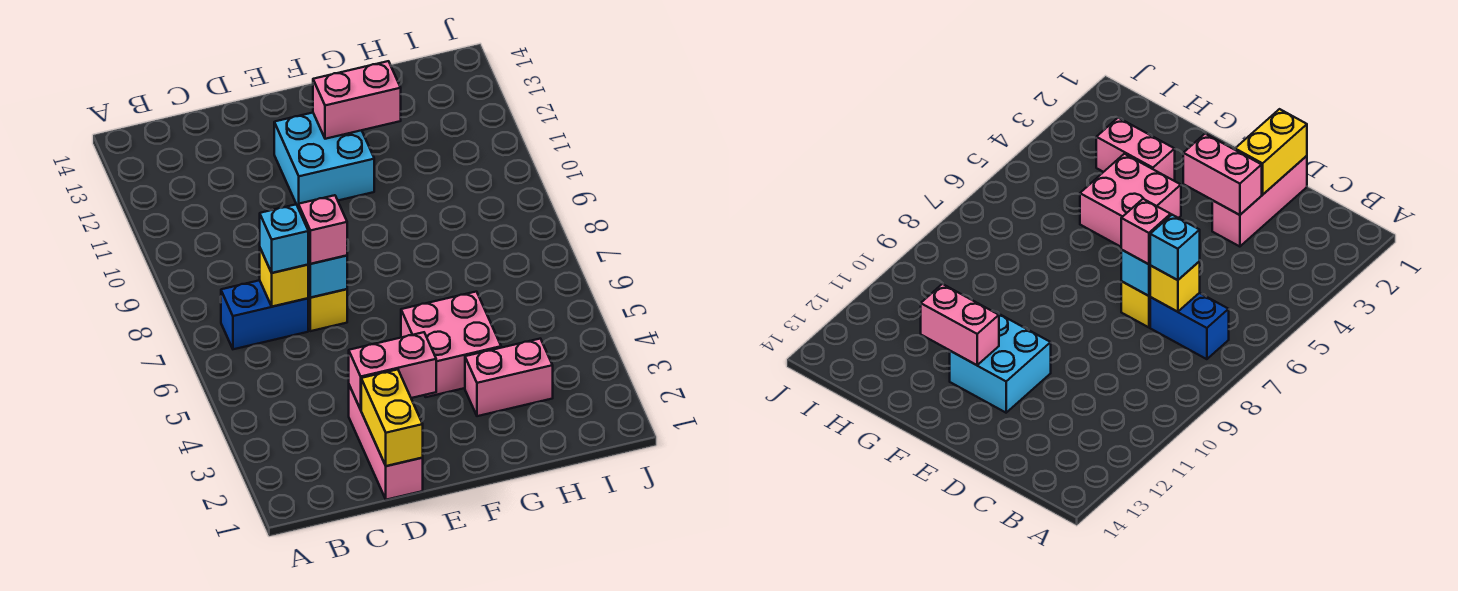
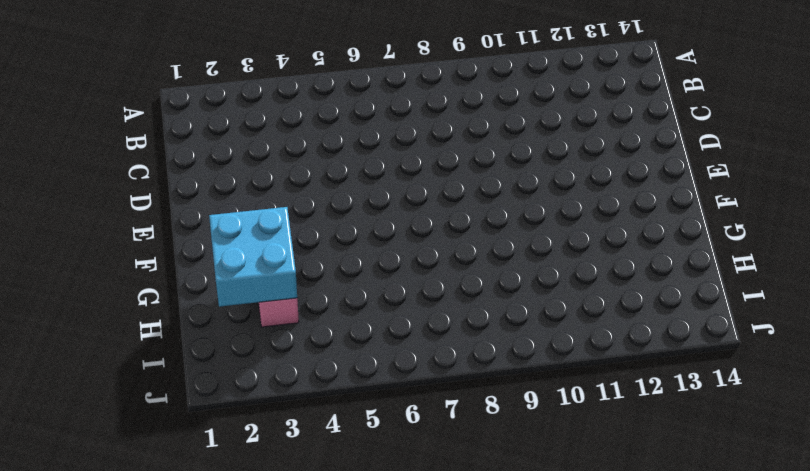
cyan 2x2 brick [209,207,297,307] -> cyan 2x2 brick moved to [274,113,374,206]
none -> blue 1x2 brick [221,280,308,349]
none -> pink 1x3 brick [349,385,423,500]
none -> yellow 1x1 brick [308,289,347,331]

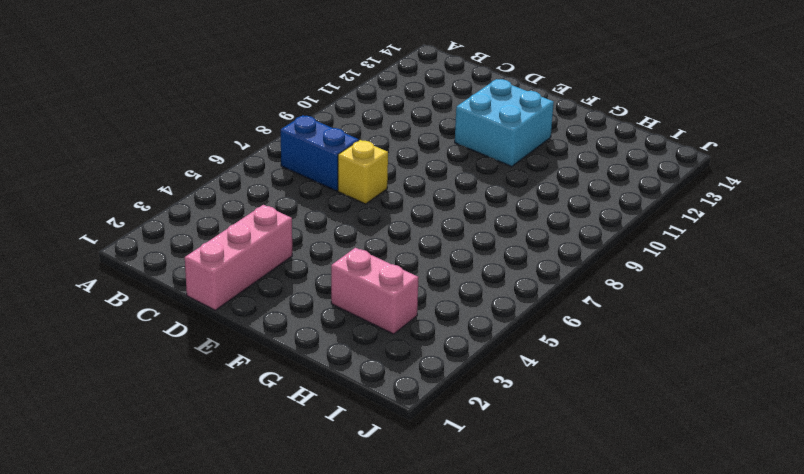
none -> pink 2x2 brick [401,292,501,397]
none -> yellow 1x1 brick [260,249,308,307]
none -> yellow 1x2 brick [361,369,423,466]

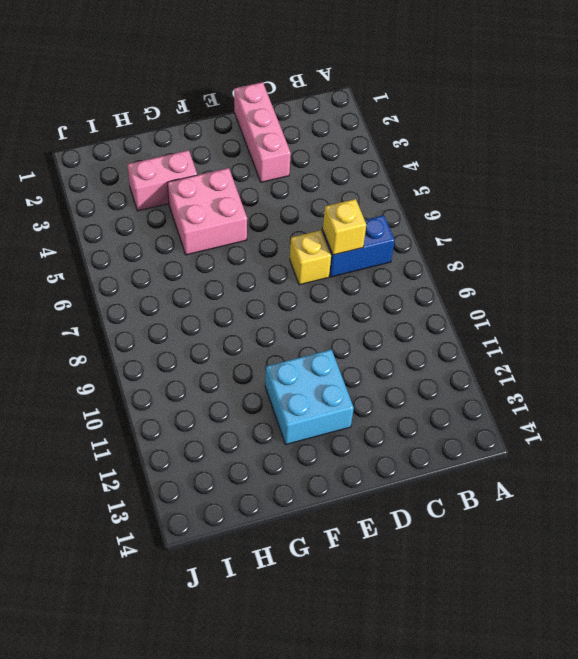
none -> yellow 1x2 brick [361,369,423,466]
none -> pink 1x2 brick [349,332,436,410]
none -> cyan 1x1 brick [308,256,347,298]

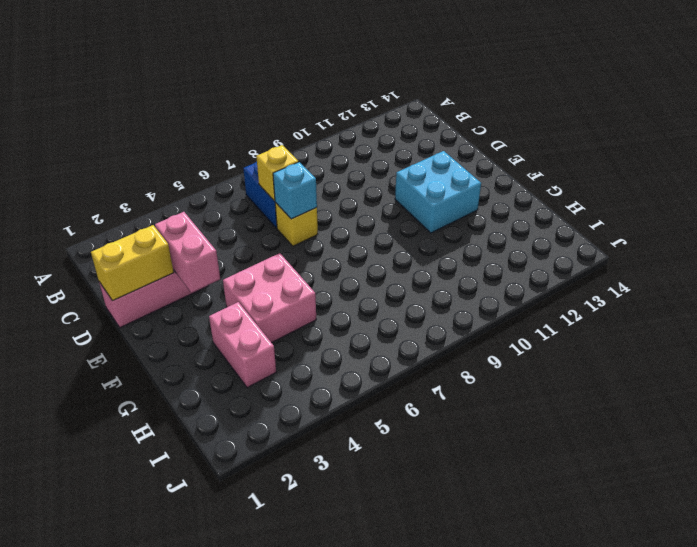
none -> pink 1x2 brick [313,61,401,139]
none -> cyan 1x1 brick [260,204,308,273]
none -> pink 1x1 brick [298,195,347,264]

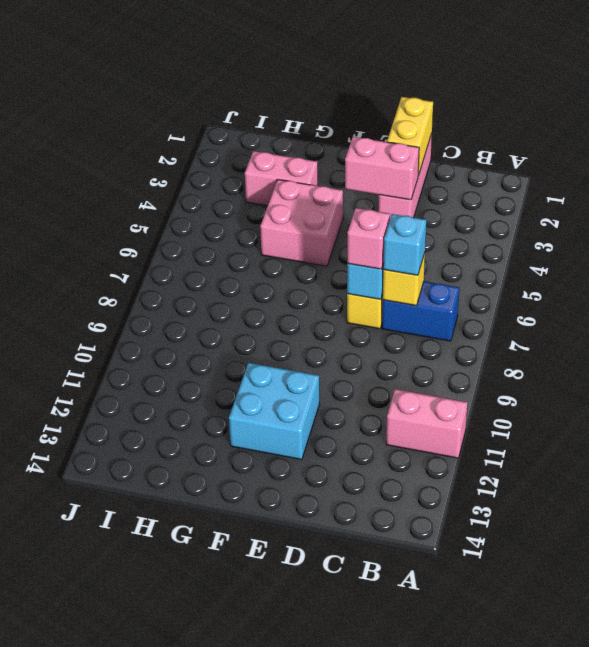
pink 1x2 brick [386,389,468,458] -> pink 1x2 brick moved to [313,61,401,139]

